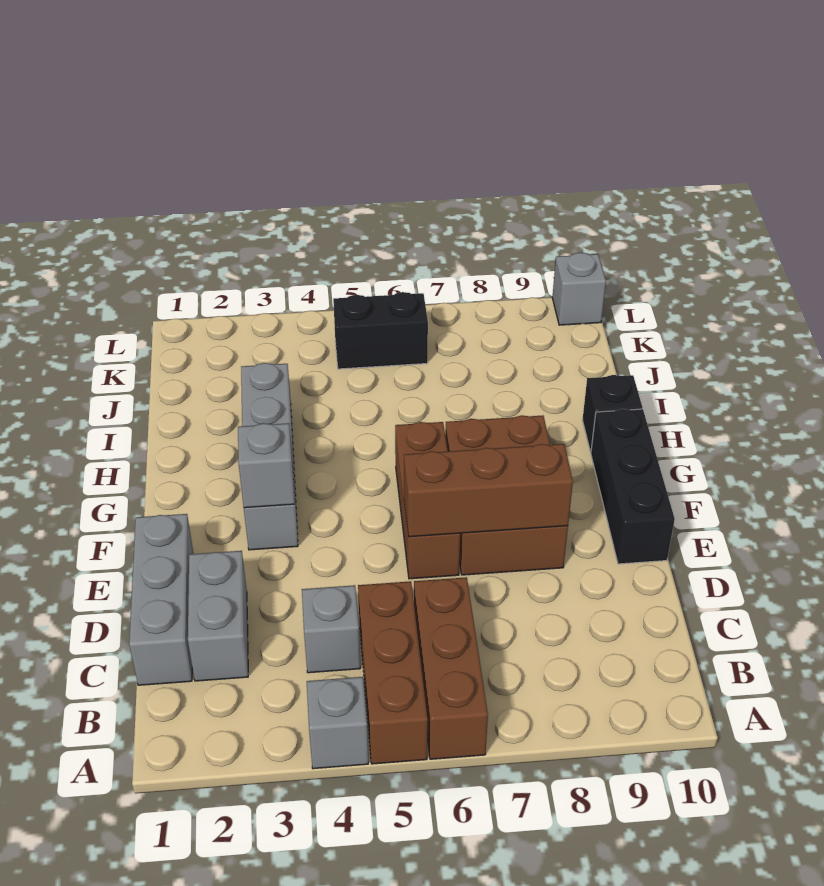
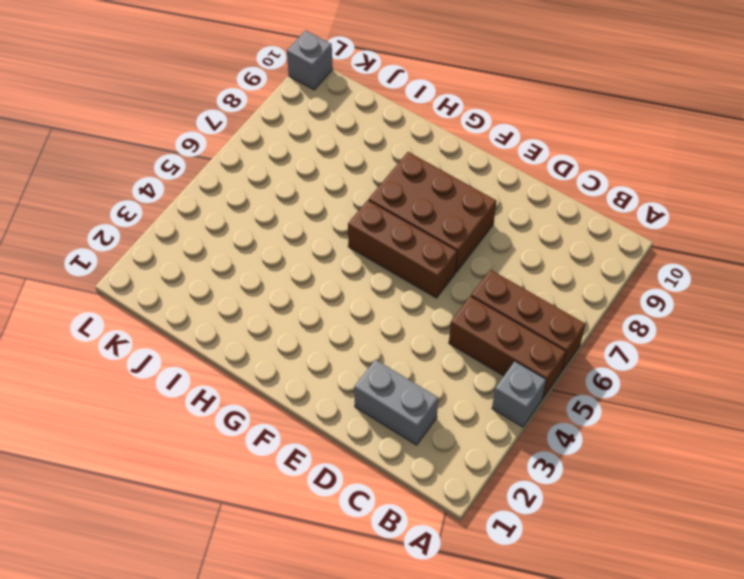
none -> grey 1x3 brick [129,514,193,685]
none -> grey 1x1 brick [302,585,360,673]
none -> black 1x3 brick [591,409,675,564]

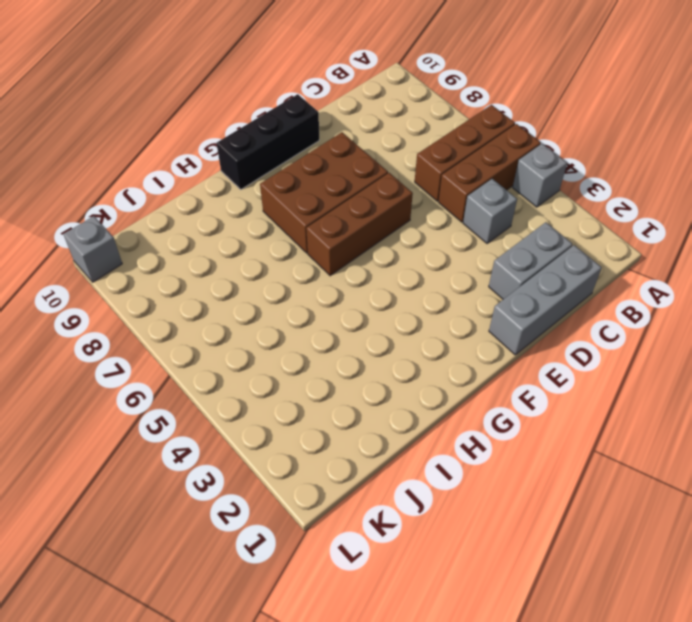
none -> grey 1x4 brick [241,363,298,550]
none -> black 1x1 brick [583,375,643,452]
none -> black 1x2 brick [333,292,428,369]

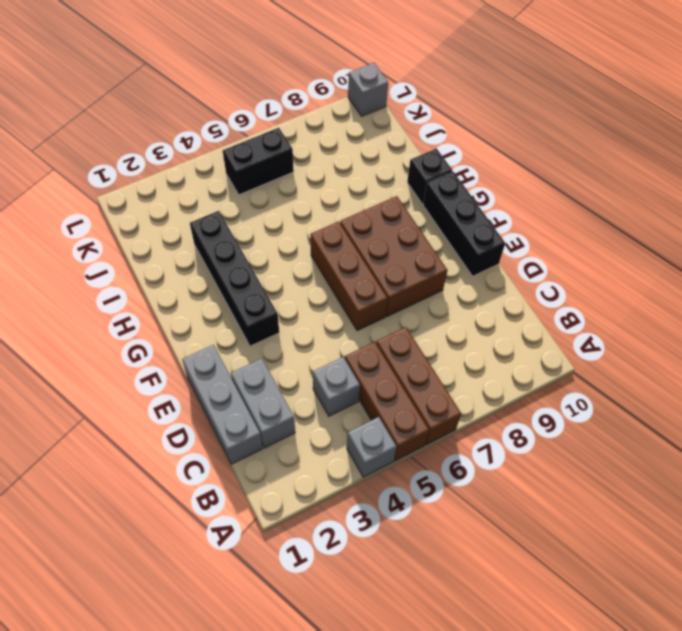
black 1x4 brick [190,211,279,346] -> grey 1x4 brick [241,363,298,550]
none -> brown 1x3 brick [404,444,573,537]
none -> grey 1x1 brick [238,423,295,508]

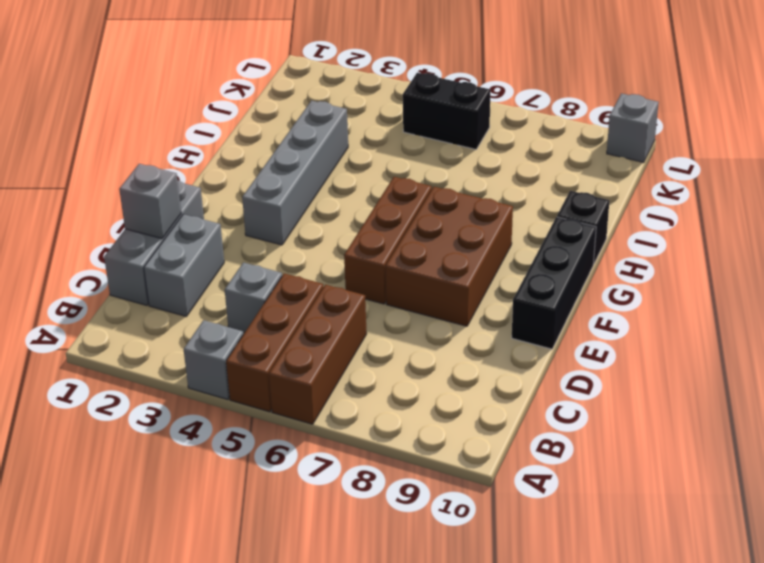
grey 1x1 brick [119,164,181,239] -> grey 1x1 brick moved to [238,423,295,508]
none -> brown 1x3 brick [404,444,573,537]

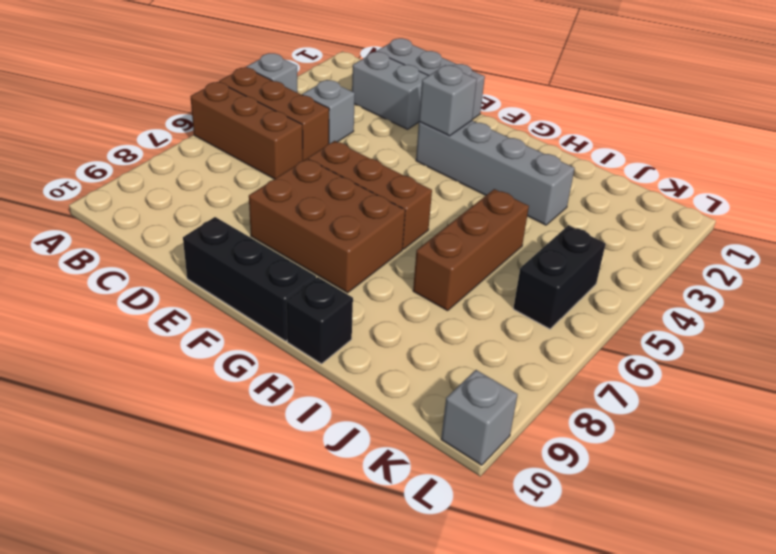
brown 1x3 brick [413,189,529,311] -> brown 1x3 brick moved to [404,444,573,537]

